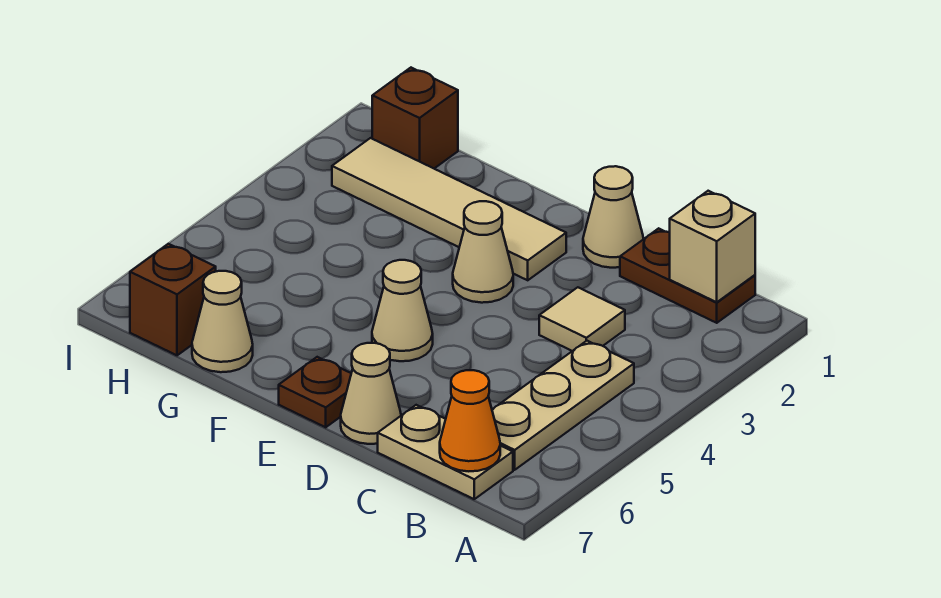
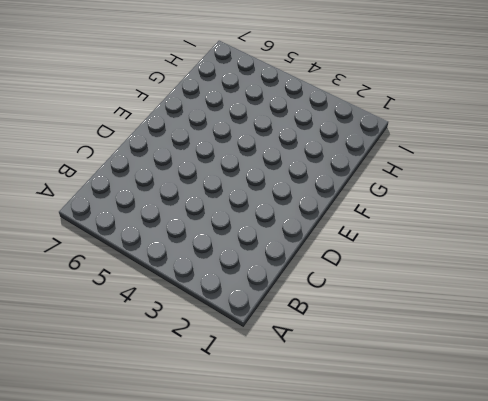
none -> brown 1x2 plate [620,228,755,323]
none -> tan 1x3 plate [492,341,634,470]
none -> tan 1x2 plate [378,405,513,499]

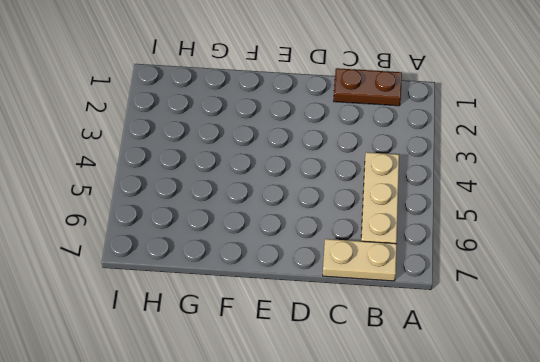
none -> tan 1x1 tile [539,287,625,351]
none -> tan 1x1 cone [583,166,643,268]
none -> tan 1x1 cone [341,343,401,444]

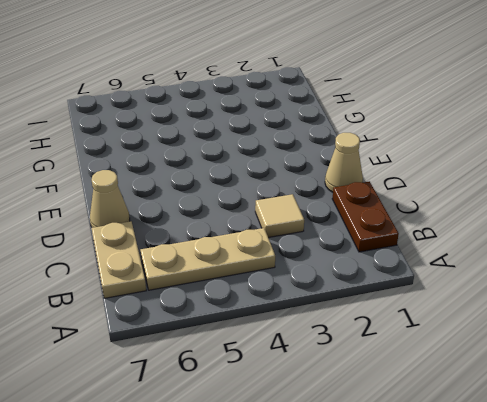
none -> tan 1x4 tile [332,138,566,280]
none -> tan 1x1 cone [453,201,513,303]
none -> tan 1x1 cone [372,260,433,361]

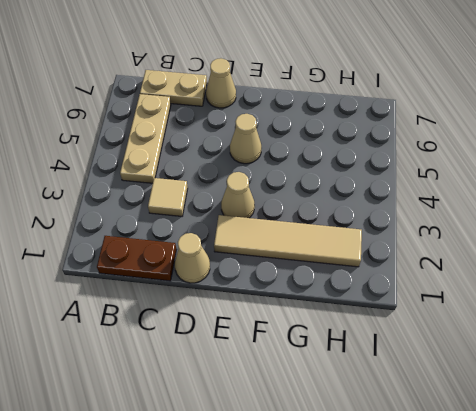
none -> brown 1x1 plate [279,357,351,427]
none -> tan 1x1 cone [192,271,253,372]
none -> brown 1x1 brick [372,68,458,168]

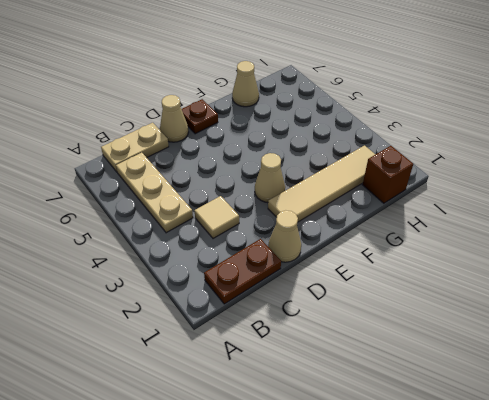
none -> tan 1x1 cone [372,260,433,361]
none -> brown 1x1 brick [130,244,216,355]
none -> tan 1x1 brick [670,191,755,302]

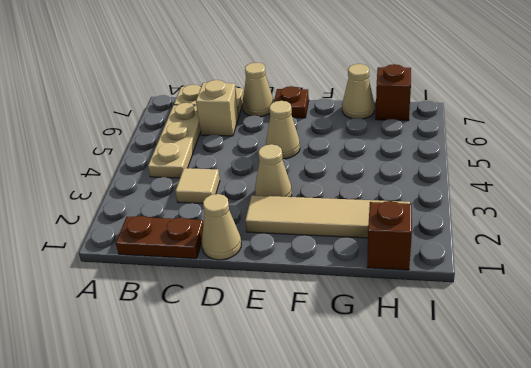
tan 1x1 brick [196,80,239,136] -> tan 1x1 brick moved to [670,191,755,302]
none -> orange 1x1 cone [440,370,500,471]

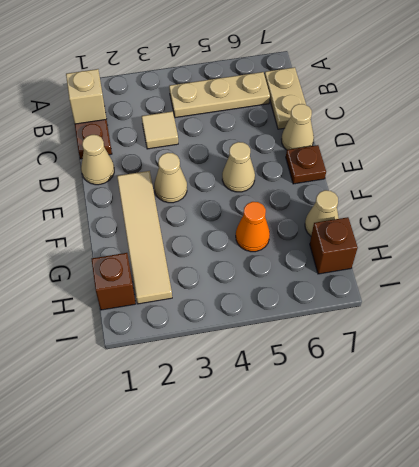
orange 1x1 cone [236,202,270,252] -> orange 1x1 cone moved to [440,370,500,471]

